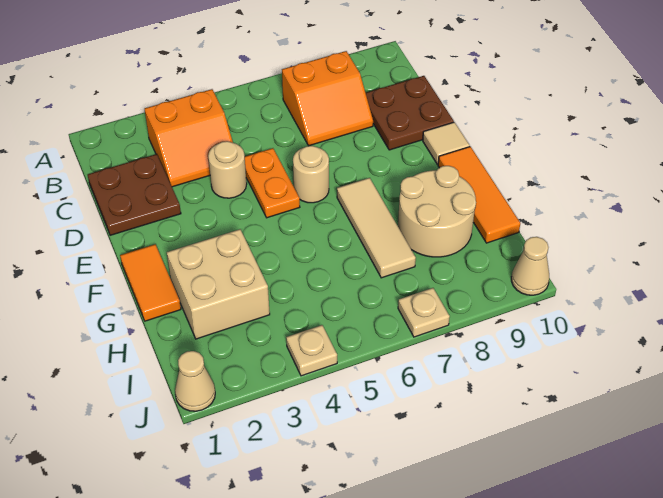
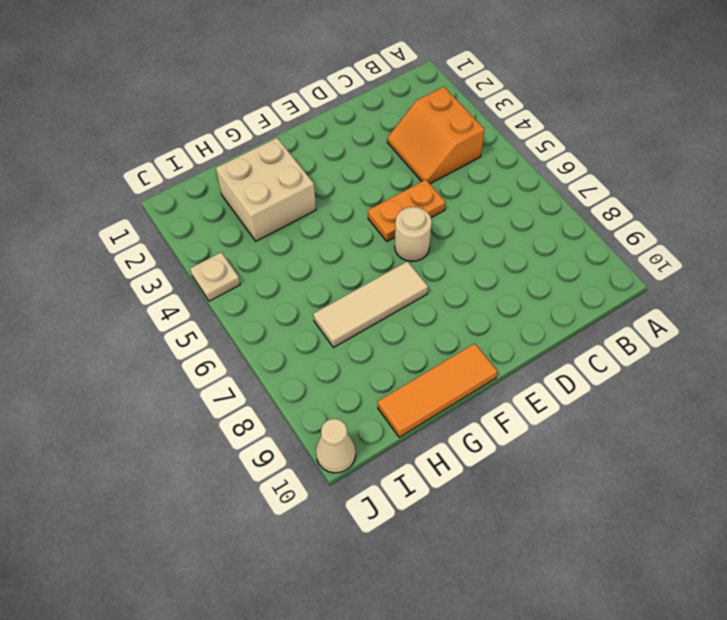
none -> orange 2x2 slope [282,51,373,146]
none -> brown 2x2 plate [88,154,181,235]
none -> brown 2x2 plate [366,76,454,150]

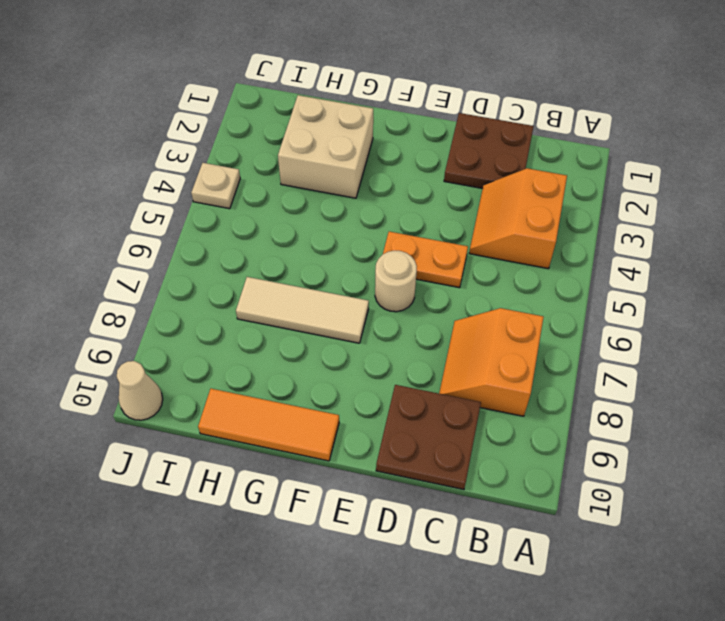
none -> tan 1x1 round brick [208,141,247,198]
none -> tan 1x1 tile [423,122,470,165]
none -> orange 1x2 tile [120,244,181,321]

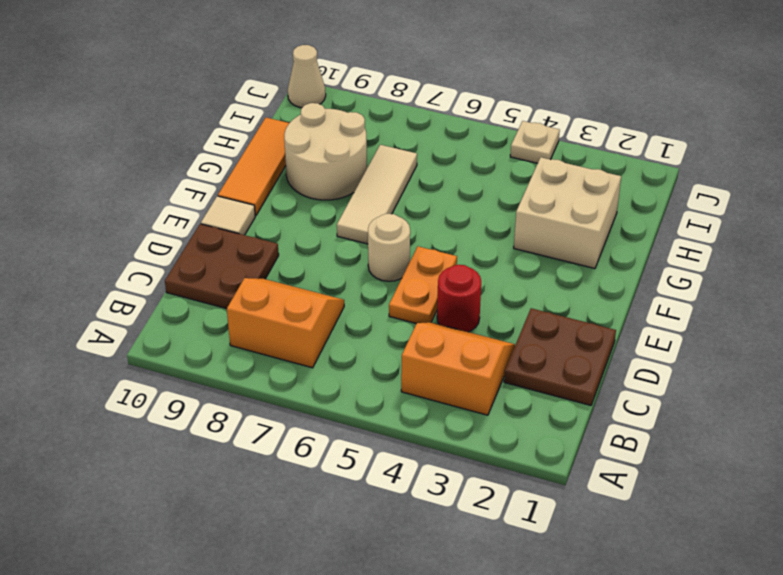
red 1x1 round brick [437,265,481,332] -> tan 1x1 round brick [208,141,247,198]
none -> orange 1x2 tile [120,244,181,321]
none -> tan 1x1 cone [175,351,215,411]
none -> tan 1x1 plate [398,288,450,337]

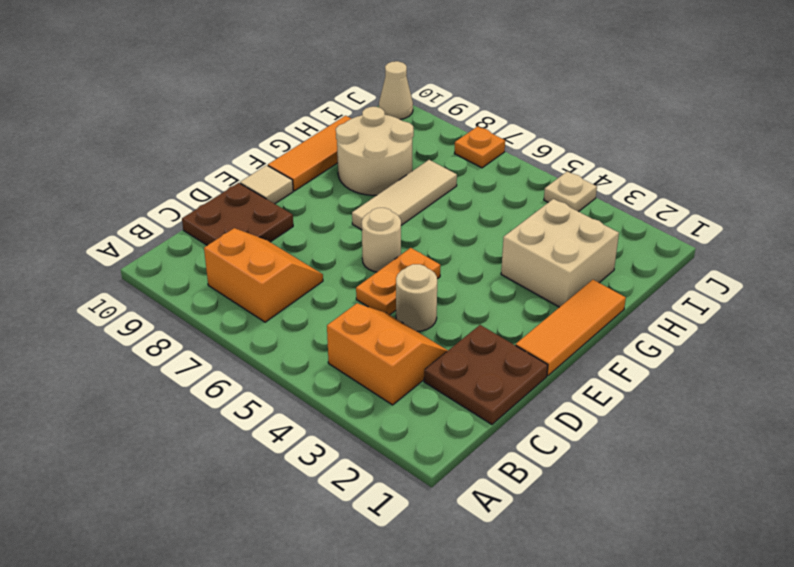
orange 1x3 tile [516,280,626,376] -> orange 1x2 tile [120,244,181,321]
orange 1x1 plate [454,126,505,168] -> tan 1x1 plate [398,288,450,337]
none -> tan 1x1 cone [175,351,215,411]

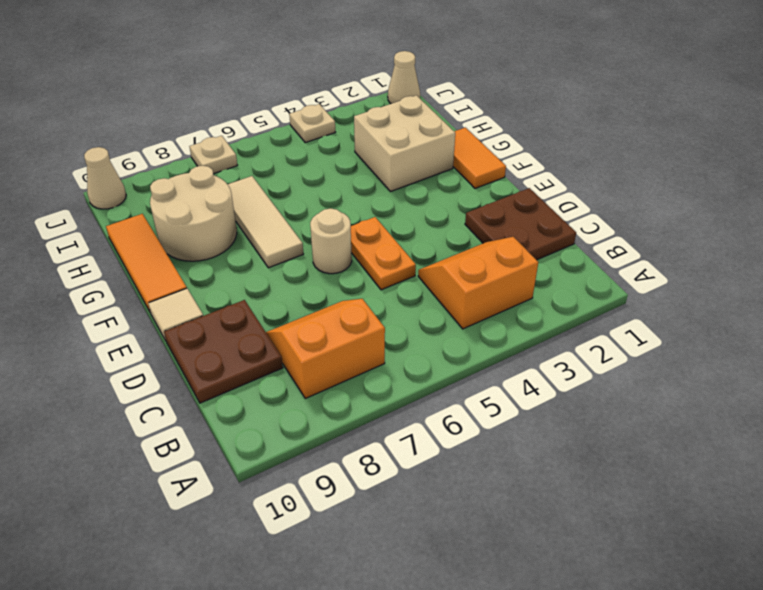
none -> tan 1x1 round brick [208,141,247,198]

